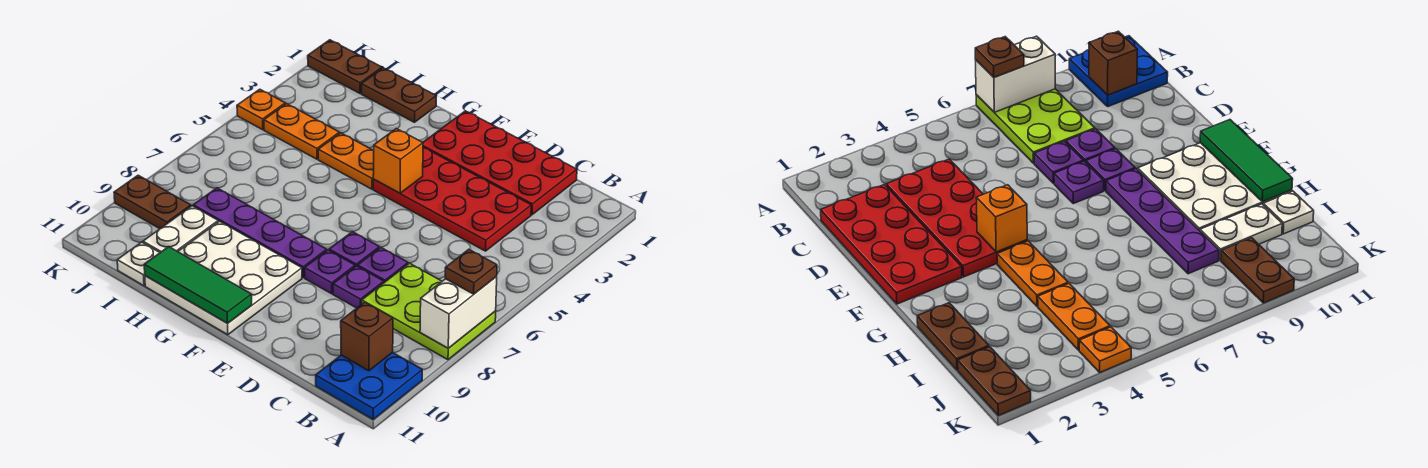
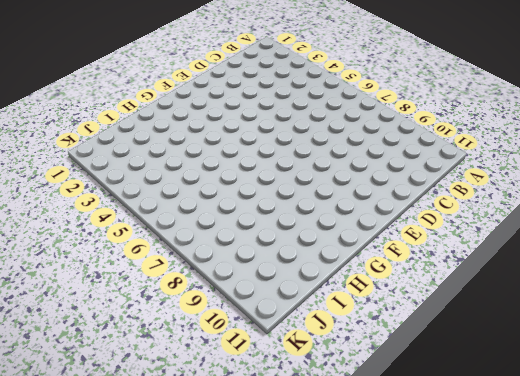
none -> lime 2x3 plate [362,263,496,360]
none -> blue 2x2 plate [316,352,422,419]
none -> red 2x4 plate [423,111,577,215]

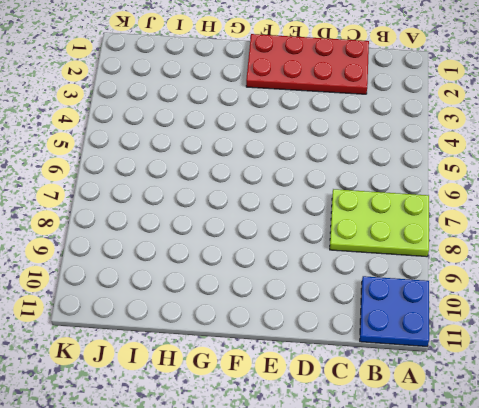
none -> red 2x4 plate [373,147,531,251]
none -> purple 1x1 plate [358,247,408,282]
none -> purple 1x1 plate [333,266,384,308]

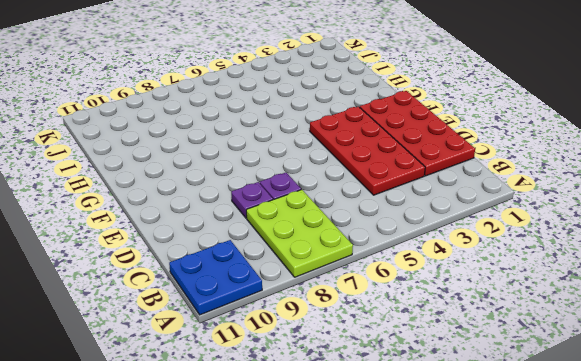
none -> purple 1x1 plate [329,232,379,267]
none -> purple 1x1 plate [305,250,355,294]
none -> purple 1x4 plate [193,188,327,278]

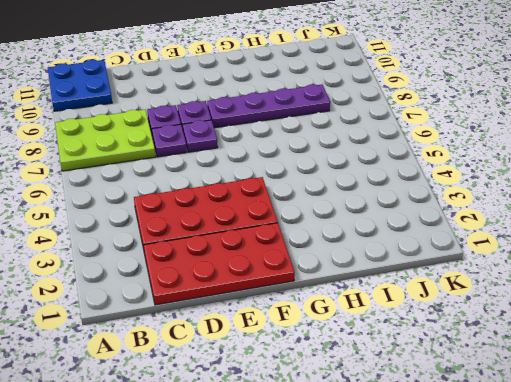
none -> white 3x3 plate [145,221,302,335]
none -> orange 1x2 plate [318,133,374,189]
none -> brown 1x2 plate [361,68,436,122]

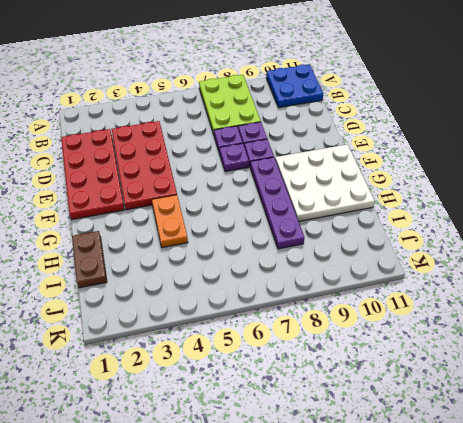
none -> orange 1x2 plate [264,104,339,159]
none -> white 1x2 plate [143,206,218,252]
none -> white 1x1 plate [117,242,160,286]

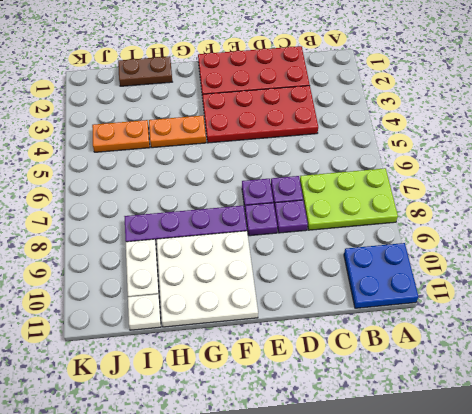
none -> brown 1x2 plate [308,40,382,93]
none -> brown 1x2 plate [114,175,191,229]
none -> orange 1x1 plate [237,89,285,130]

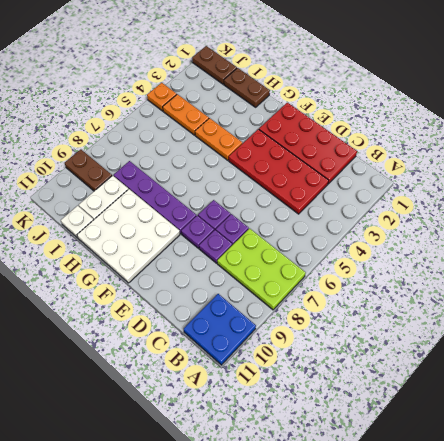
none -> white 1x2 brick [420,277,497,348]
none -> brown 1x1 brick [341,302,393,371]
none -> orange 1x1 brick [373,129,423,193]

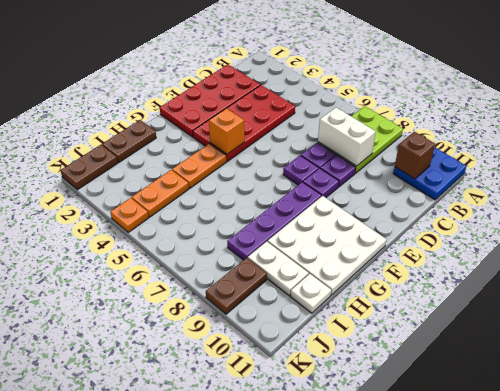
white 1x2 brick [318,107,376,166] -> white 1x2 brick moved to [420,277,497,348]
none -> green 1x3 tile [144,247,252,323]
none -> brown 1x1 plate [445,249,497,294]

